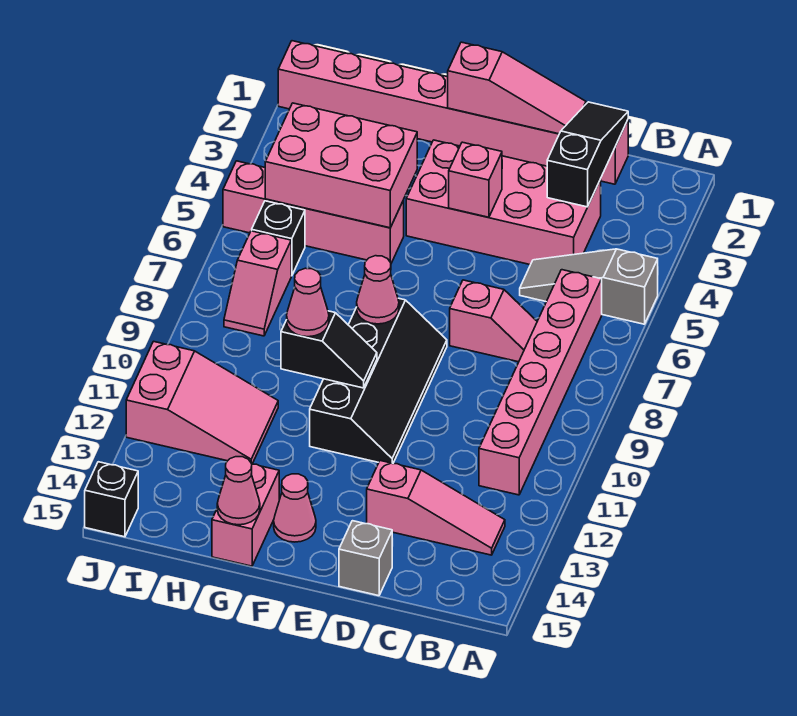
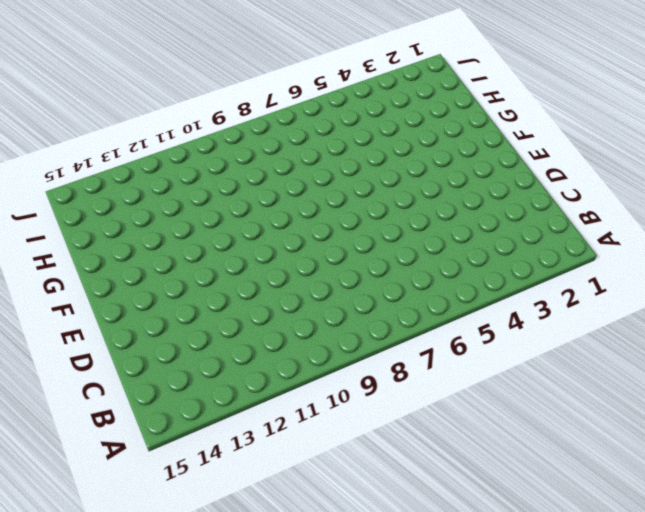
none -> grey 1x3 slope [520,249,658,324]
none -> pink 1x6 brick [479,270,602,495]
none -> pink 1x3 slope [367,461,505,555]

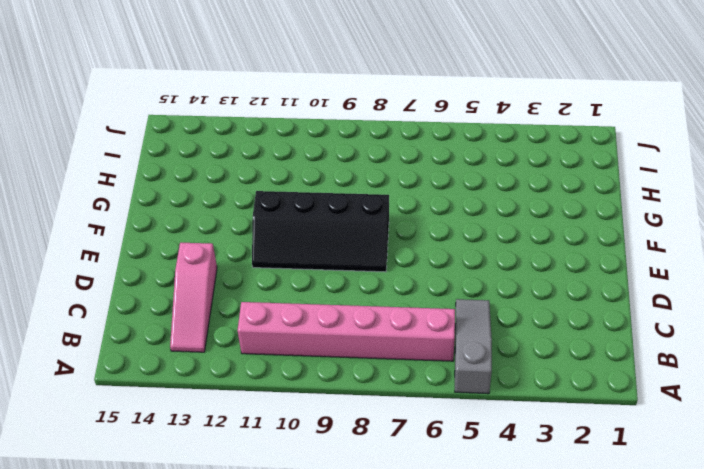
none -> pink 1x8 brick [278,41,628,184]
none -> pink 2x4 brick [406,140,601,265]
none -> pink 1x2 slope [450,280,537,362]

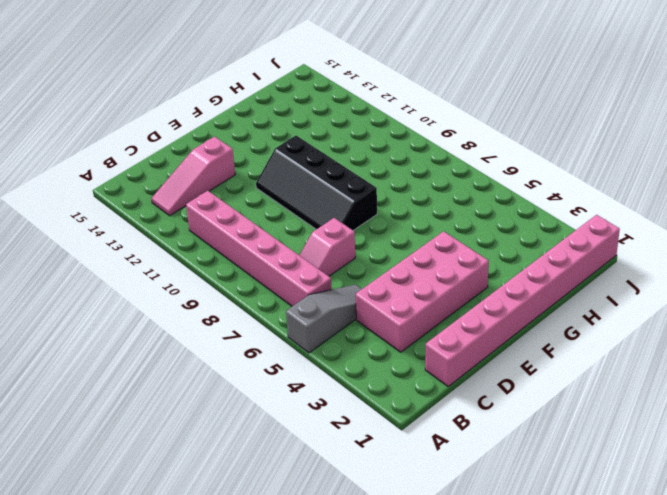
none -> grey 1x1 brick [339,521,392,596]
none -> pink 1x1 cone [274,474,316,542]
none -> pink 1x4 brick [223,161,404,263]

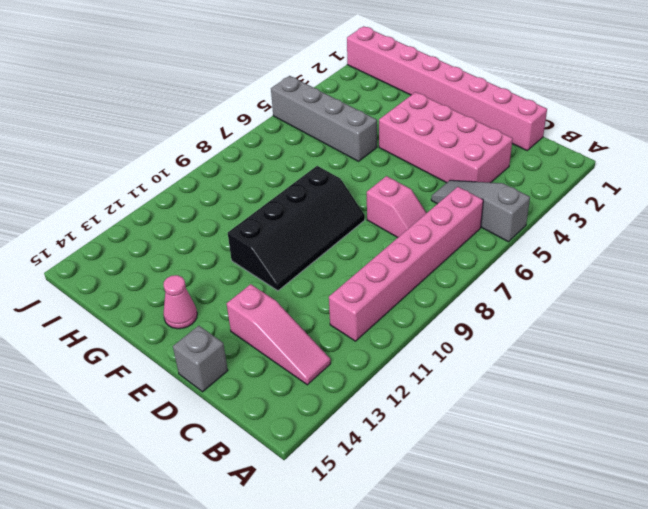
grey 1x4 brick [271,76,377,161] -> pink 1x4 brick [223,161,404,263]
none -> pink 1x2 brick [212,464,279,566]
none -> pink 2x3 slope [126,341,278,464]
none -> black 1x1 brick [252,201,305,276]

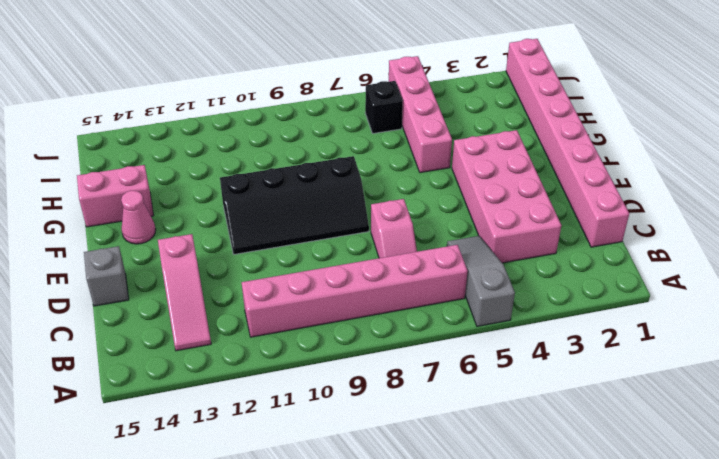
none -> pink 2x3 slope [126,341,278,464]
none -> pink 1x2 slope [224,231,291,336]
none -> black 1x1 brick [85,462,138,537]

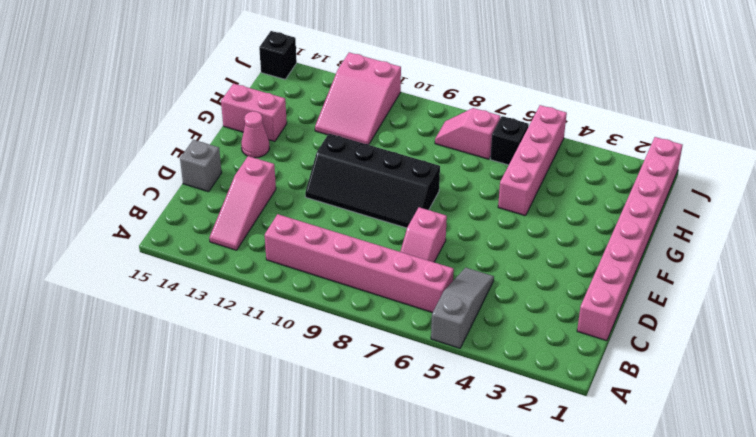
none -> pink 2x4 brick [406,140,601,265]
none -> black 1x3 slope [547,102,628,207]
none -> pink 1x3 slope [448,42,586,134]

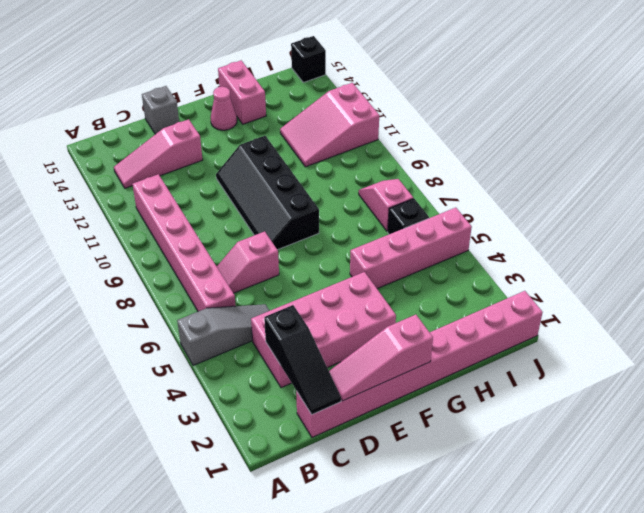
none -> pink 1x1 brick [449,142,502,217]
none -> pink 1x1 cone [357,256,399,324]
none -> black 1x2 slope [281,311,377,388]

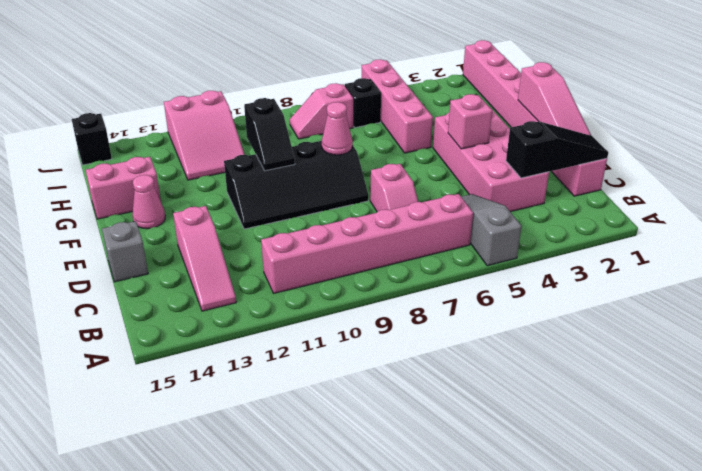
none -> pink 2x3 brick [265,103,417,228]
none -> pink 1x1 cone [217,457,260,525]
none -> pink 1x1 cone [287,268,329,337]

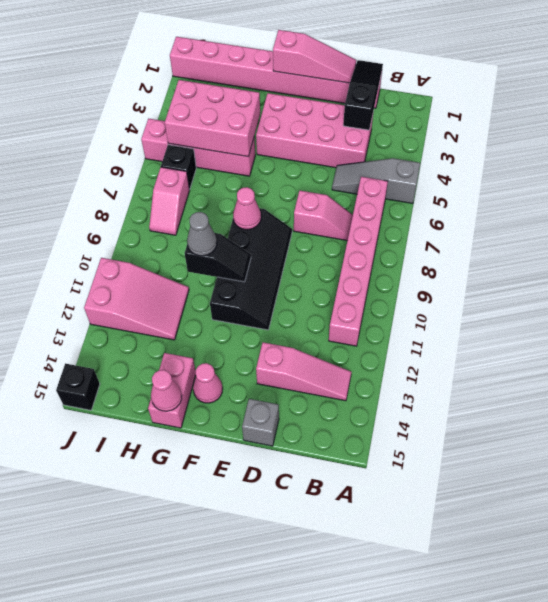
grey 1x1 cone [187,212,217,256] -> pink 1x1 cone [287,268,329,337]
none -> pink 1x1 brick [449,142,502,217]

